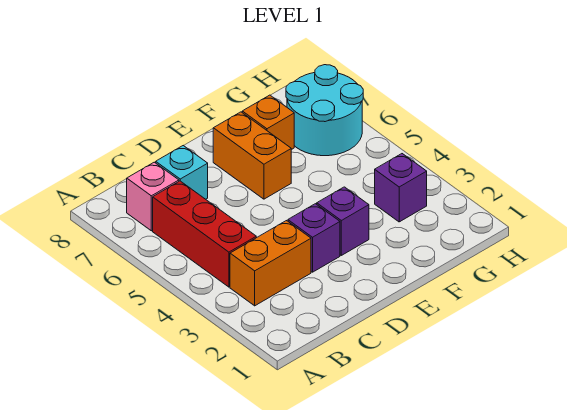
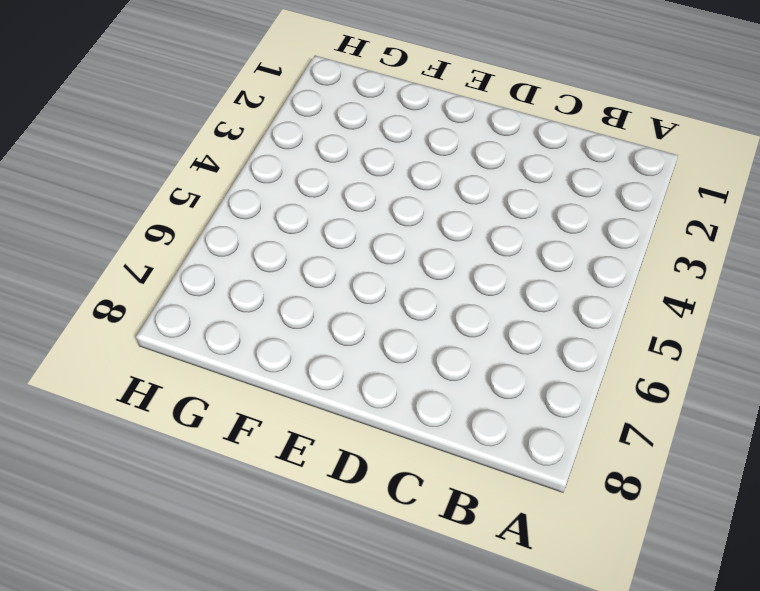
none -> orange 1x2 brick [230,221,311,306]
none -> red 1x3 brick [153,181,256,287]

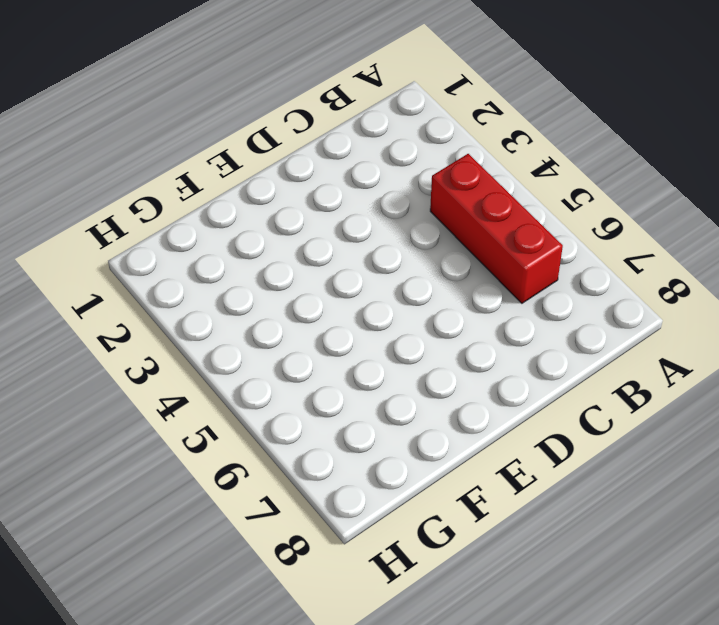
none -> orange 1x2 brick [230,221,311,306]
none -> pink 1x1 brick [127,162,179,231]

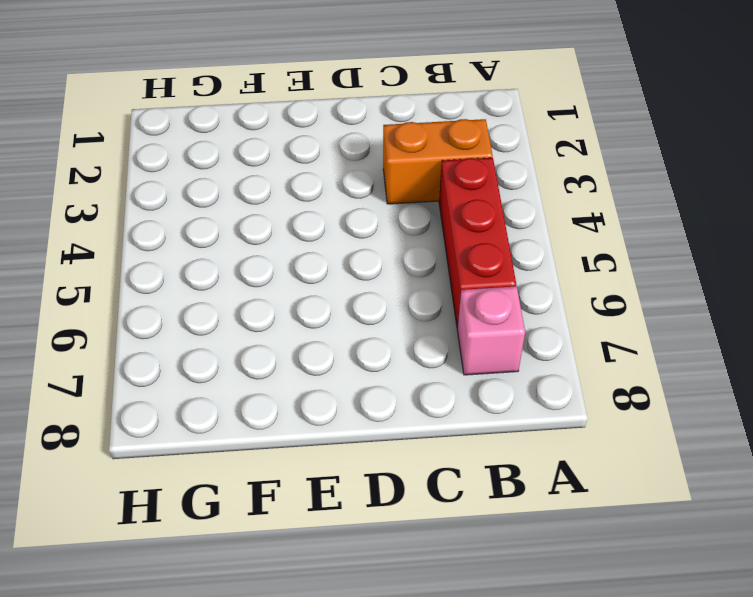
none -> cyan 1x1 brick [156,146,208,199]
none -> purple 1x1 brick [288,204,340,272]

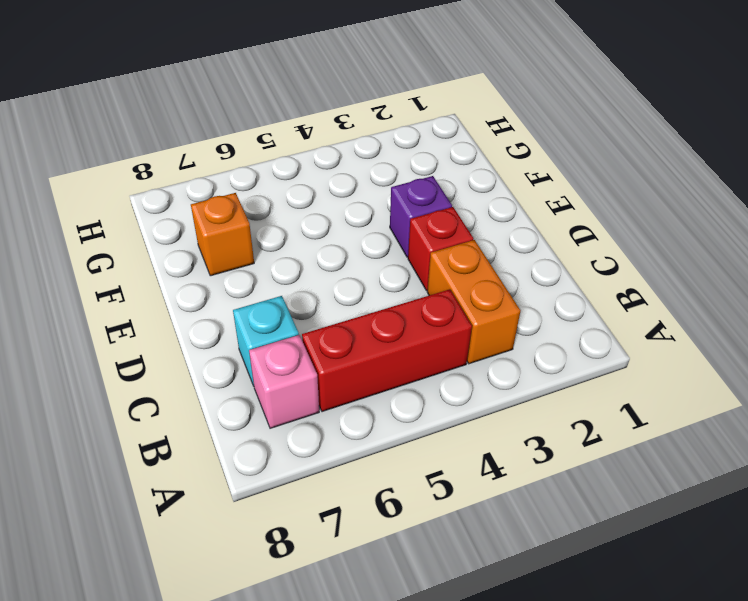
red 1x1 brick [408,207,473,291] -> purple 1x1 brick [288,204,340,272]
none -> orange 1x2 brick [213,112,291,199]
none -> purple 1x1 brick [375,154,427,222]

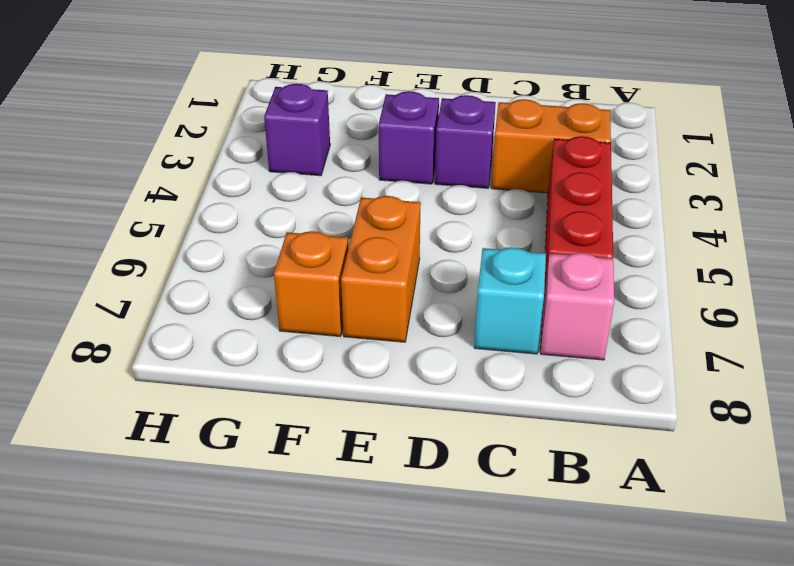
none -> cyan 2x2 round brick [286,65,363,156]

